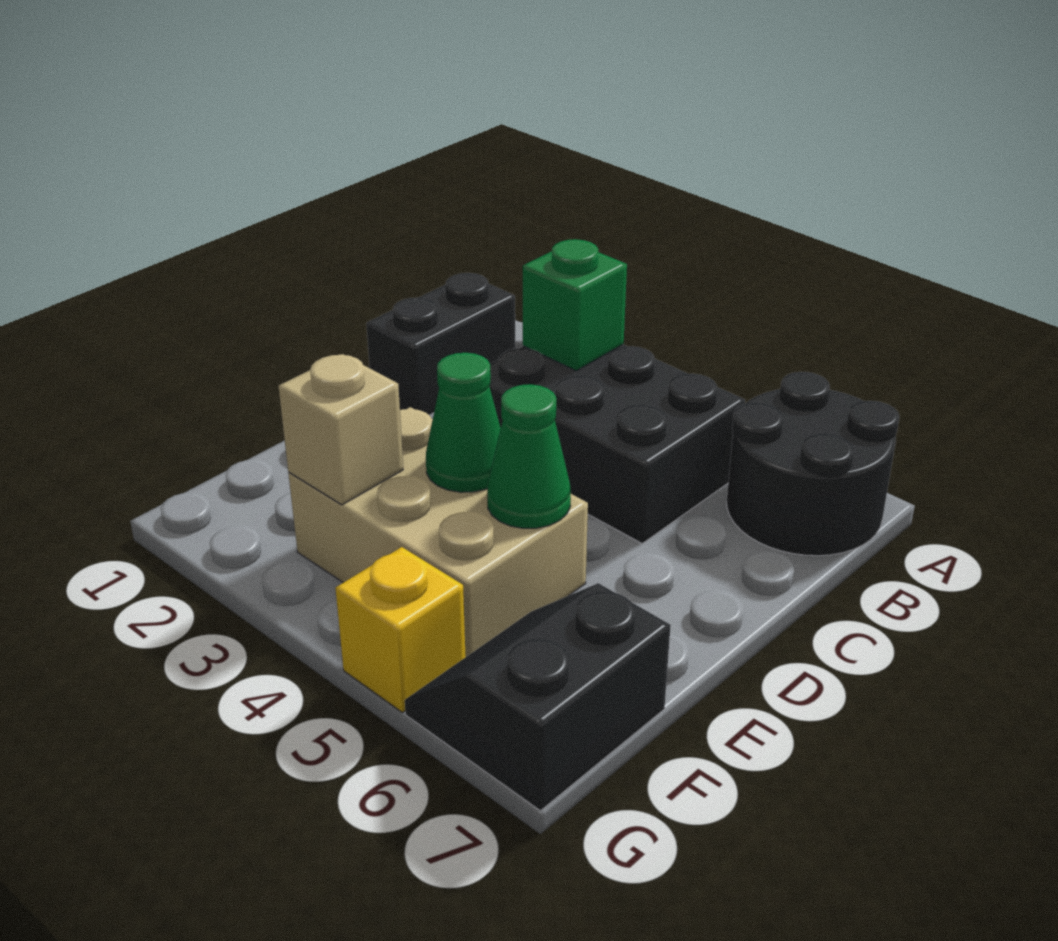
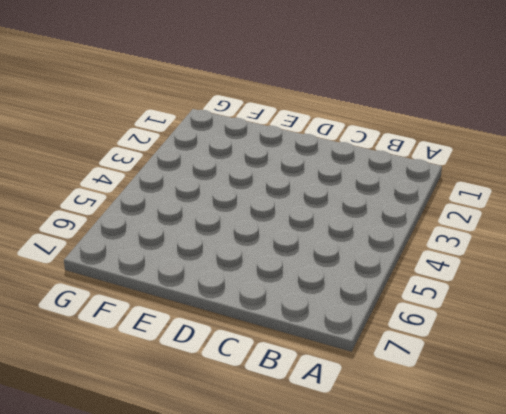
none -> black 2x2 round brick [727,372,899,556]
none -> black 1x2 brick [366,273,515,415]

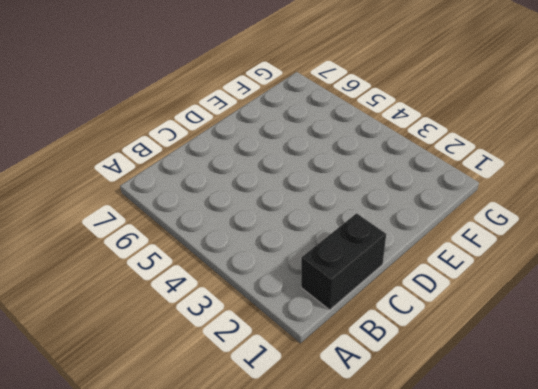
none -> black 2x2 round brick [727,372,899,556]
none -> black 2x3 brick [490,345,745,544]

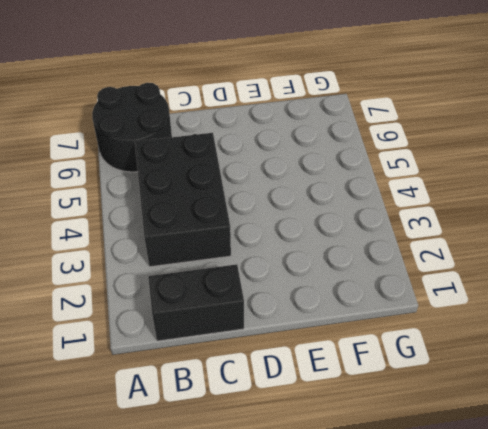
none -> tan 2x3 brick [288,407,588,657]
none -> black 2x2 slope [405,583,671,811]

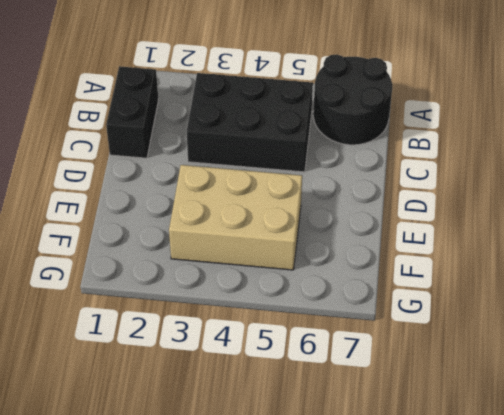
none -> black 2x2 slope [405,583,671,811]
none -> yellow 1x1 brick [335,547,466,713]

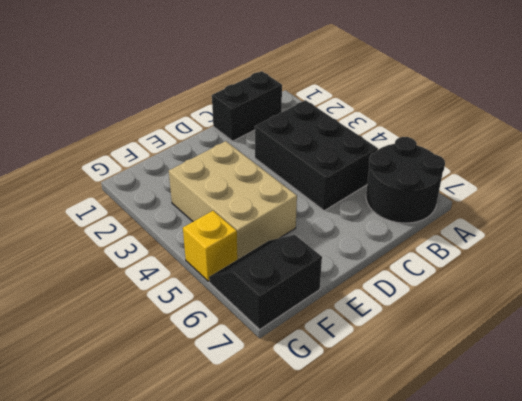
none -> green 1x1 brick [523,239,627,371]
none -> green 1x1 cone [426,353,501,492]

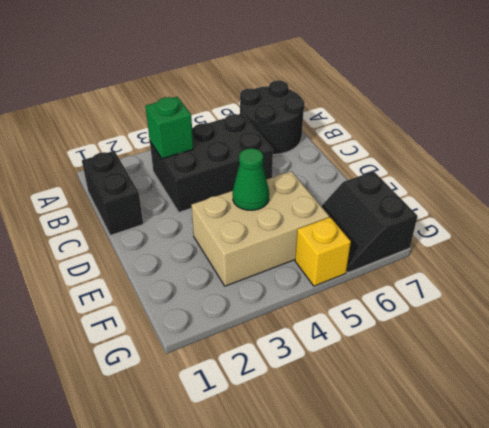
none -> green 1x1 cone [487,384,571,528]
none -> tan 1x1 brick [278,354,403,505]

